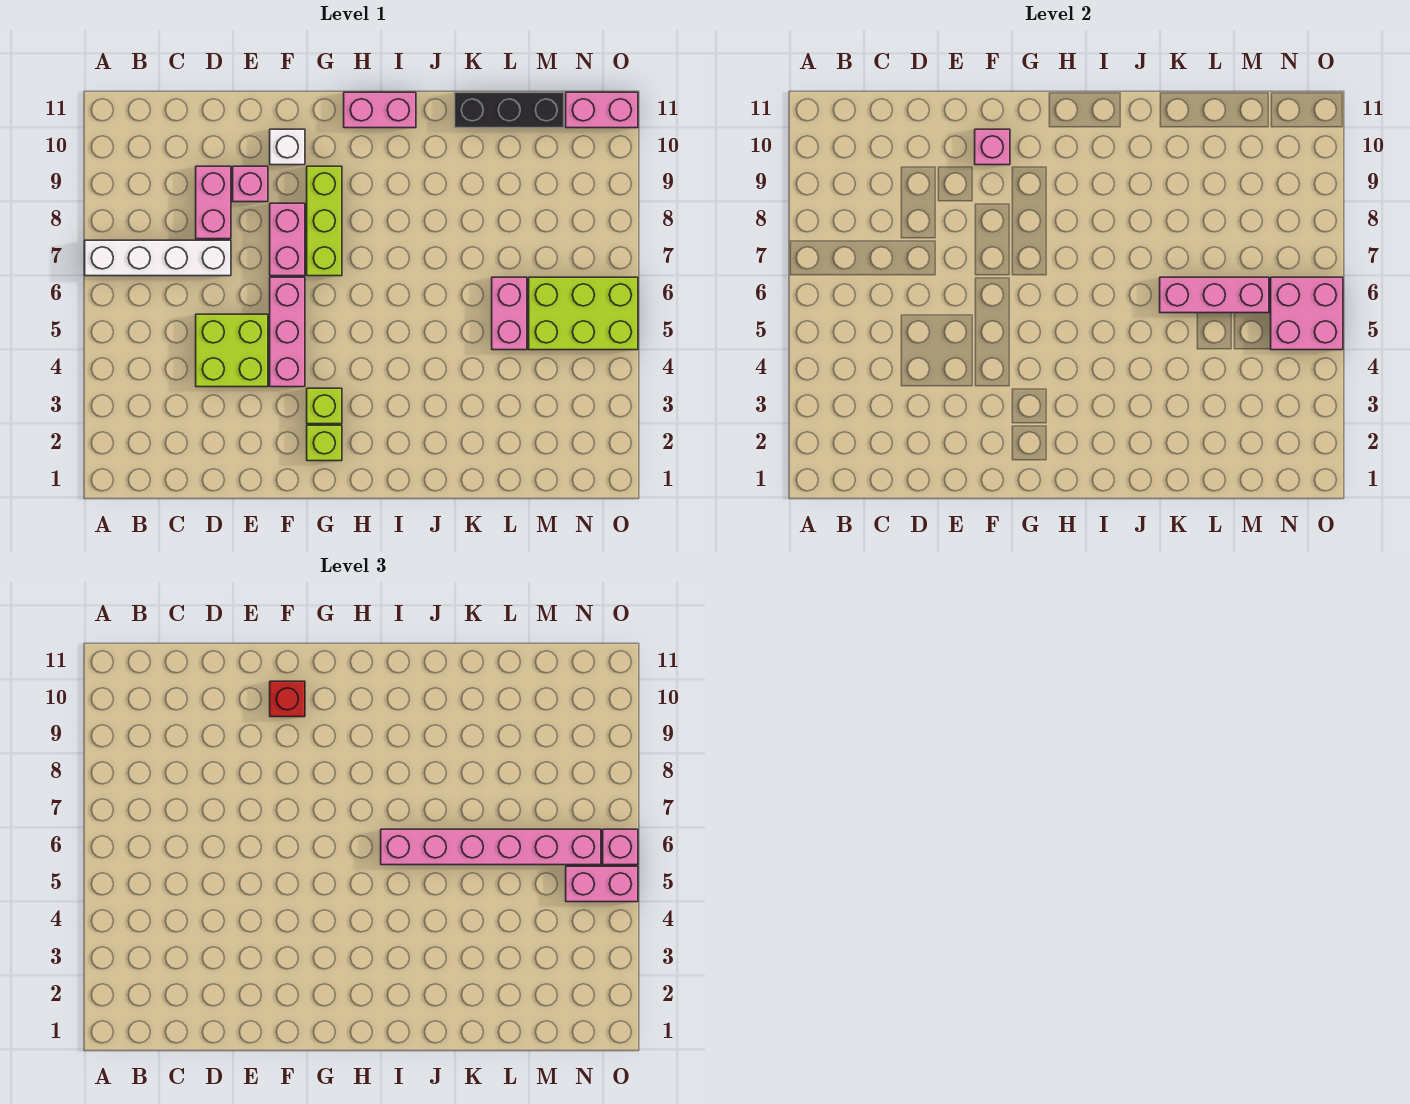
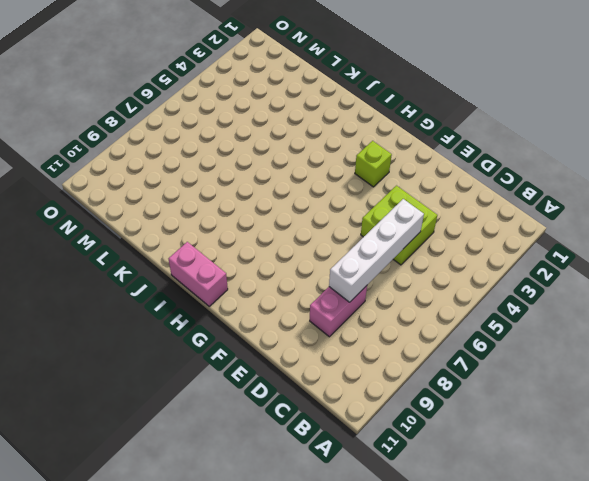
white 1x4 brick [329,199,424,302] -> white 1x4 brick turned to [85,240,231,276]
none -> pink 1x1 brick [233,166,268,202]
none -> pink 1x3 brick [270,277,305,387]
none -> pink 1x2 brick [270,203,305,276]

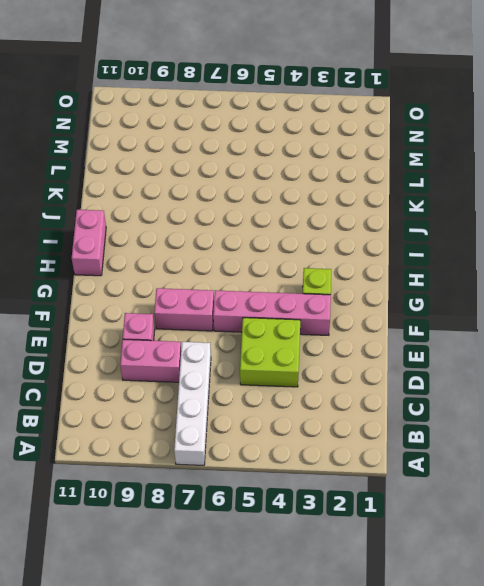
pink 1x4 brick [213,290,331,335] -> pink 1x3 brick [270,277,305,387]
none -> white 1x1 brick [270,129,305,165]
none -> lime 1x1 brick [307,425,342,461]
none -> lime 1x3 brick [307,166,342,276]

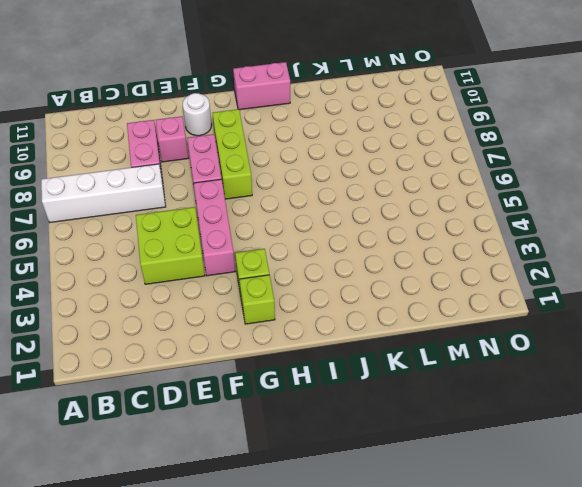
white 1x1 round brick [183,93,212,136] -> white 1x1 brick [270,129,305,165]
none -> black 1x3 brick [455,92,564,128]
none -> pink 1x2 brick [492,277,527,350]
none -> lime 2x3 brick [529,277,638,350]

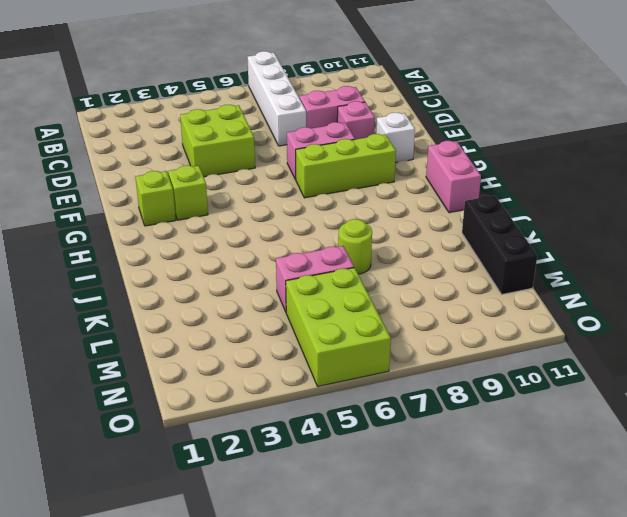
lime 1x1 round brick [338,219,372,274] -> none
none -> pink 1x3 brick [270,277,305,387]
none -> pink 1x2 brick [566,92,638,128]
none -> pink 1x1 brick [975,129,1010,165]

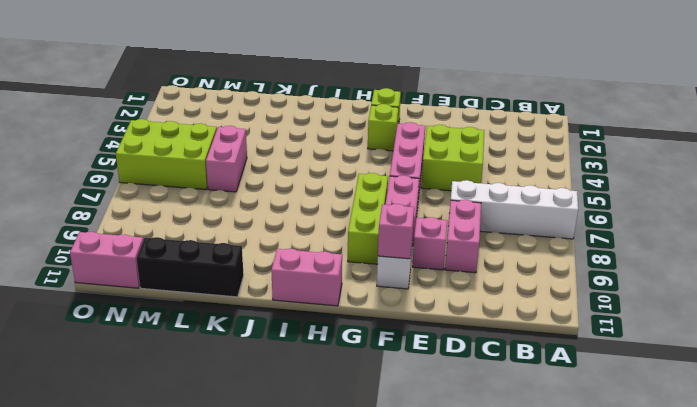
none -> pink 1x3 brick [1160,277,1269,313]
none -> pink 2x2 brick [1271,277,1343,350]
none -> red 1x1 brick [270,681,305,717]

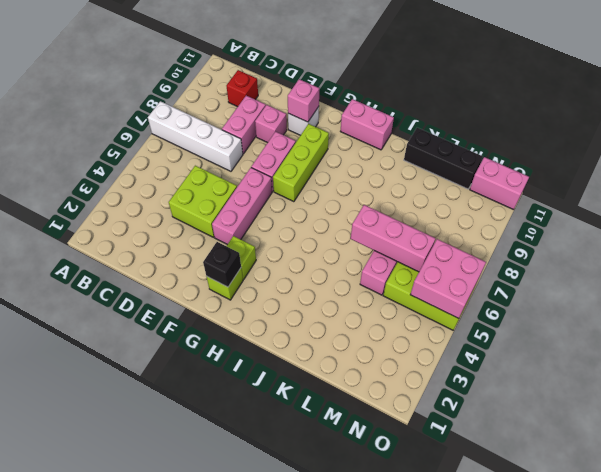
red 1x1 brick [227,70,258,107] -> red 1x1 brick moved to [270,681,305,717]
black 1x1 brick [203,242,241,287] -> none
none -> pink 1x6 brick [381,829,601,865]
none -> pink 1x2 brick [566,866,638,902]
none -> pink 1x1 brick [603,829,638,865]

